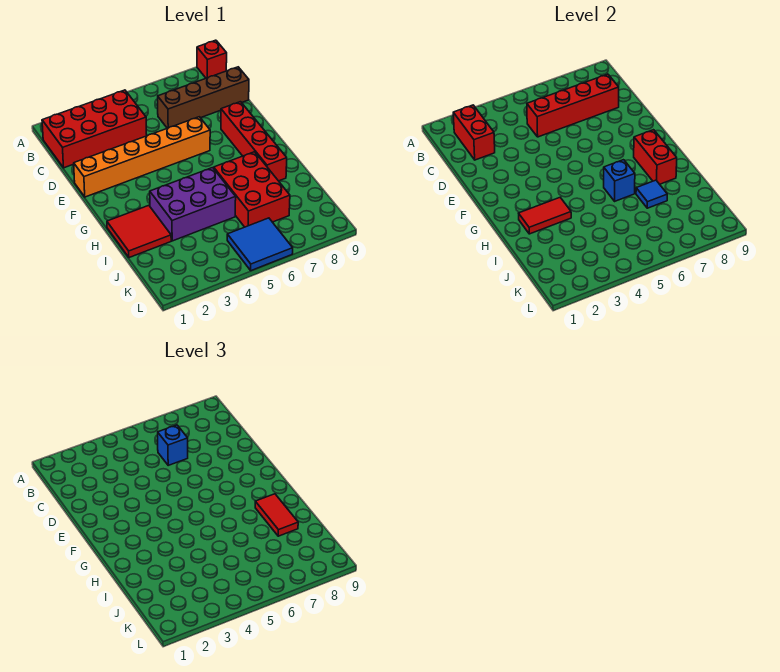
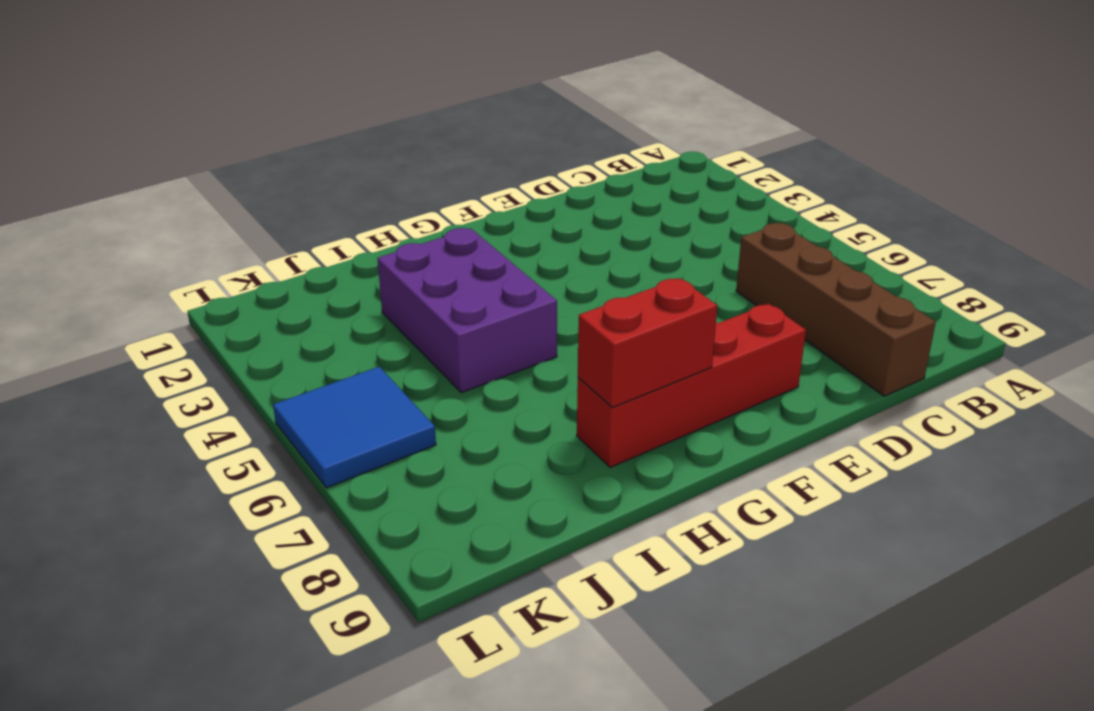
none -> red 1x1 brick [197,40,227,78]
none -> red 2x4 brick [42,90,147,168]
none -> orange 1x6 brick [74,117,210,197]

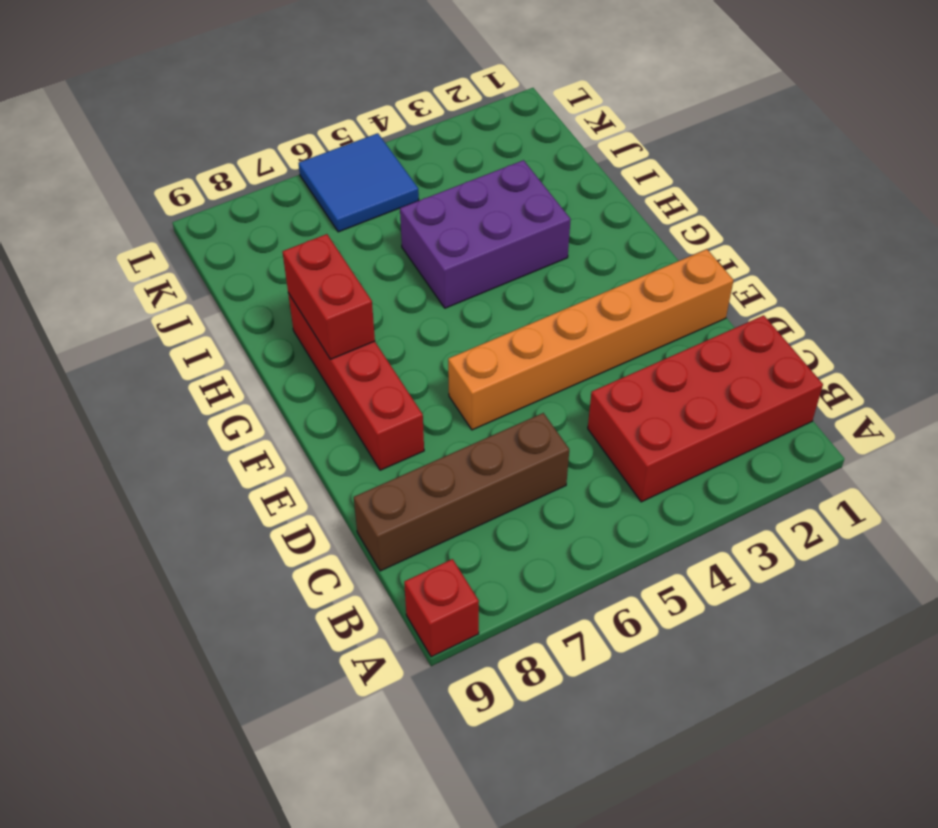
none -> red 2x2 tile [107,205,171,258]
none -> red 2x3 brick [214,152,290,227]
none -> red 1x2 brick [453,105,495,160]

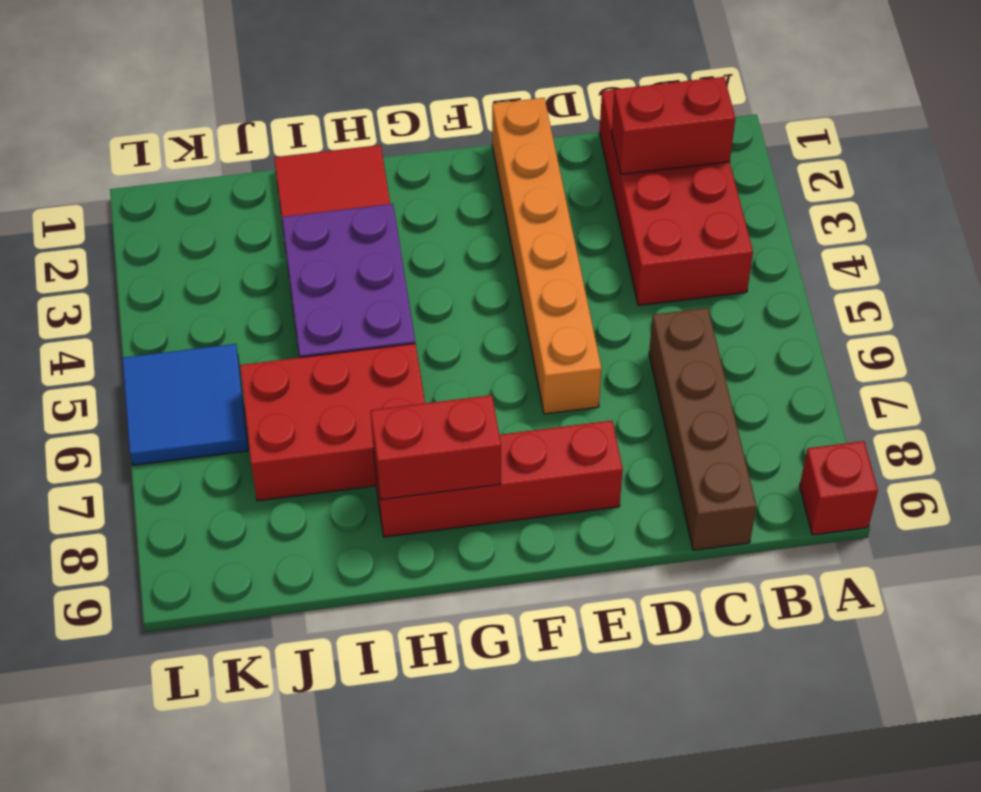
none -> red 1x4 brick [527,74,619,137]
none -> red 1x2 tile [519,198,571,234]
none -> blue 1x1 brick [604,160,635,201]

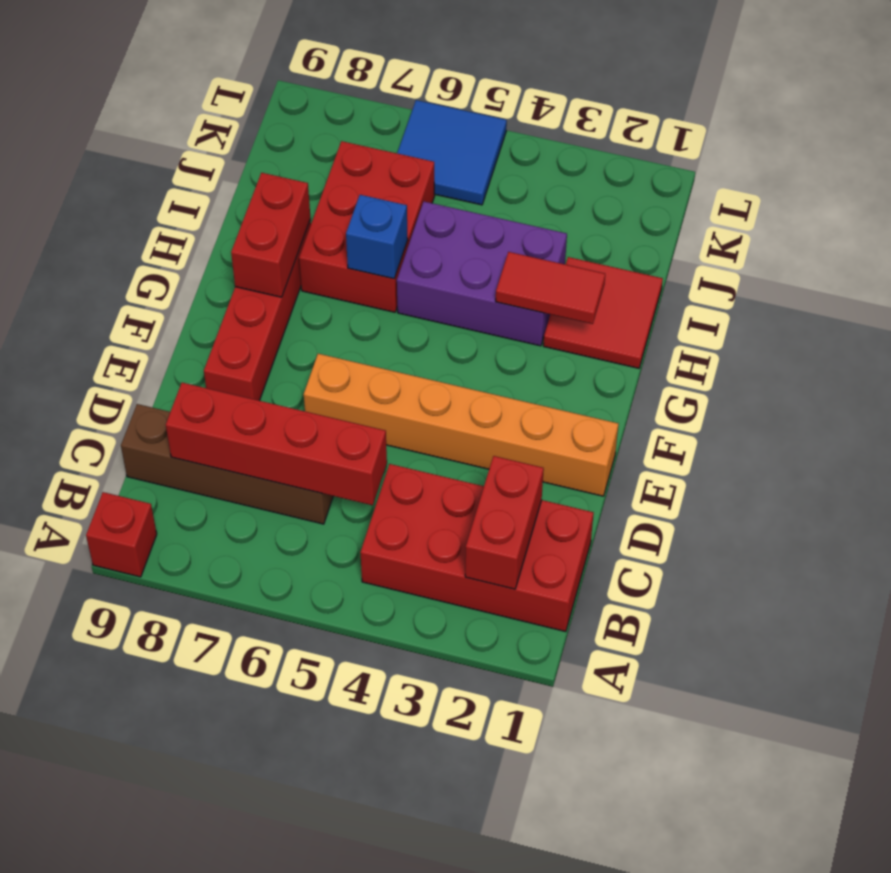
none -> blue 1x1 tile [636,180,667,208]
none -> blue 1x1 brick [158,425,188,465]
none -> red 1x2 tile [255,494,298,536]

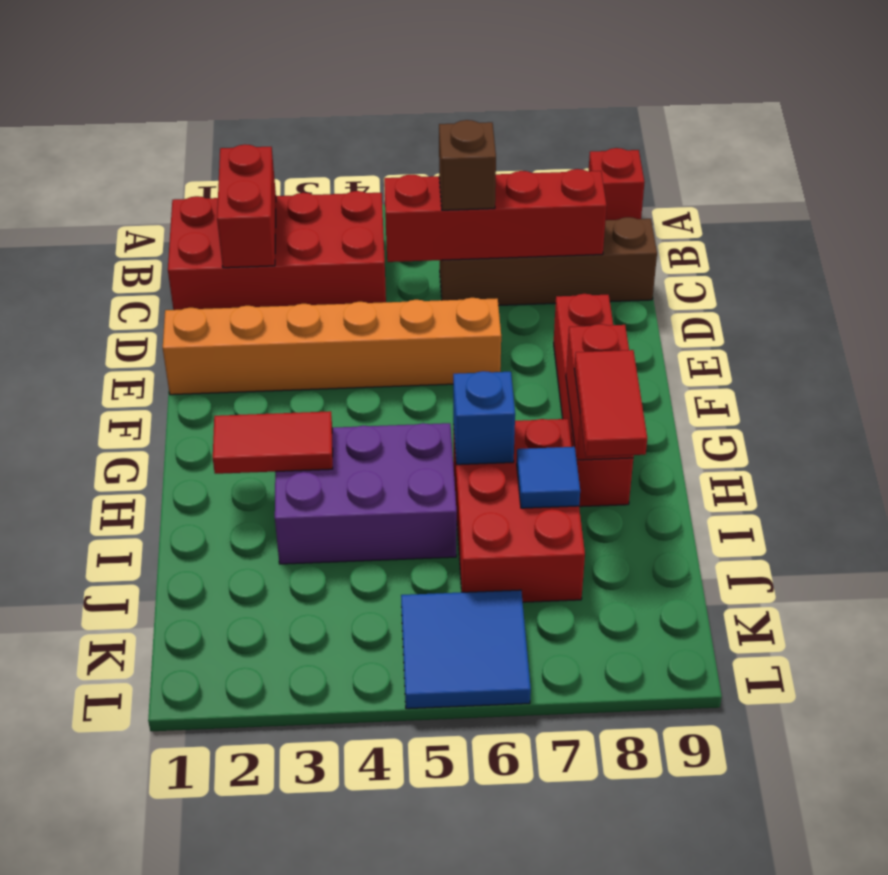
brown 1x1 brick [439,120,496,210] -> blue 1x1 brick [158,425,188,465]
none -> red 2x2 tile [107,205,171,258]

